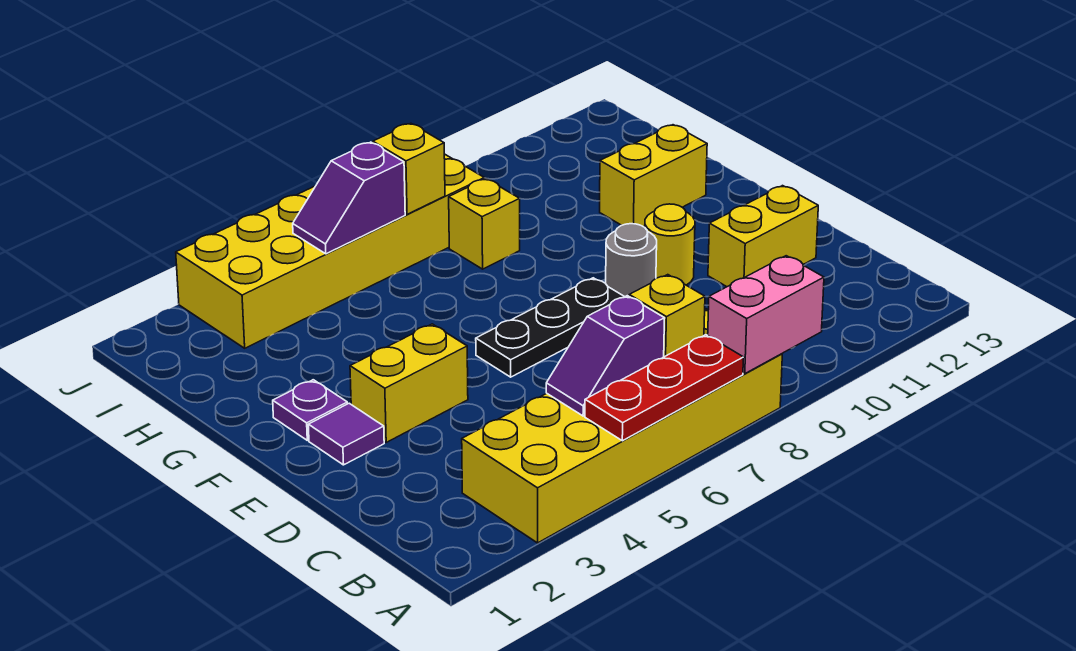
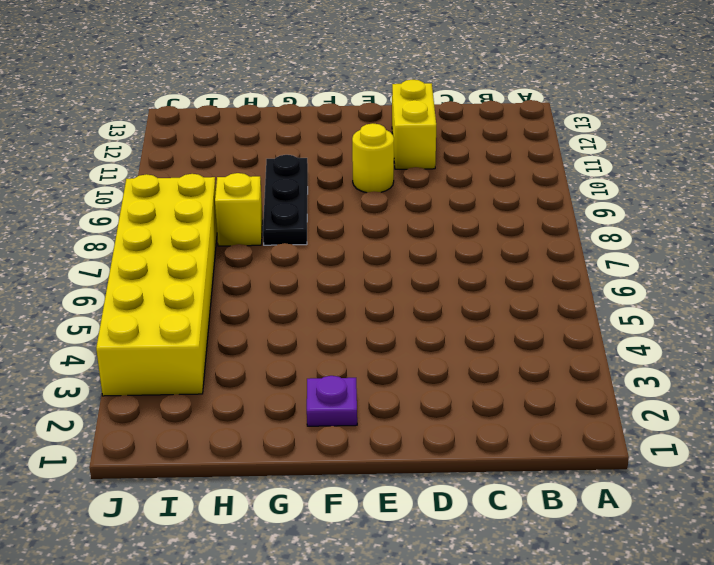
black 1x3 plate [263,155,308,245] -> black 1x3 plate moved to [476,278,624,377]
none -> yellow 2x6 brick [462,309,782,543]
none -> purple 1x1 tile [308,403,384,465]
none -> yellow 1x2 brick [350,324,468,442]

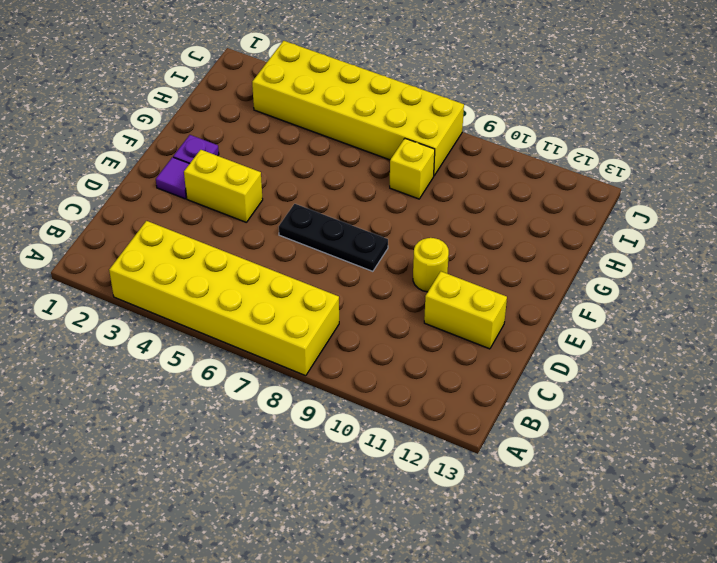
none -> grey 1x1 round brick [606,224,657,297]
none -> yellow 1x2 brick [600,125,707,227]
none -> red 1x3 plate [585,335,744,441]

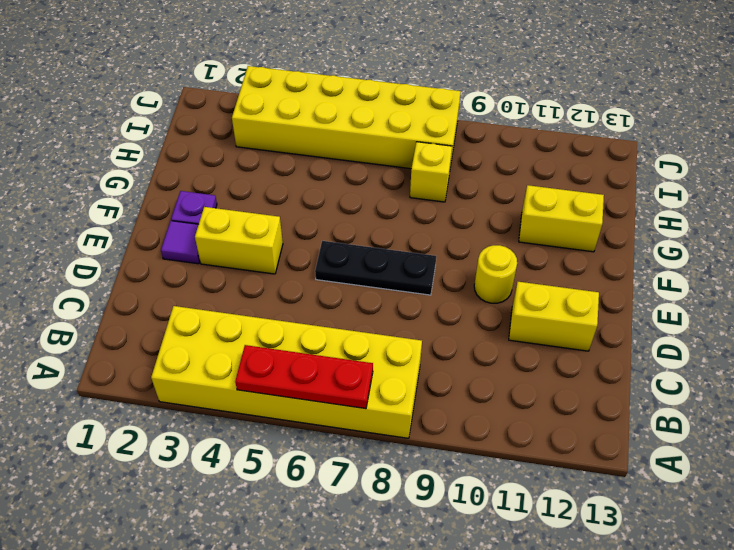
none -> grey 1x1 round brick [606,224,657,297]
none -> pink 1x2 brick [708,256,824,374]
none -> purple 1x2 slope [546,296,665,416]

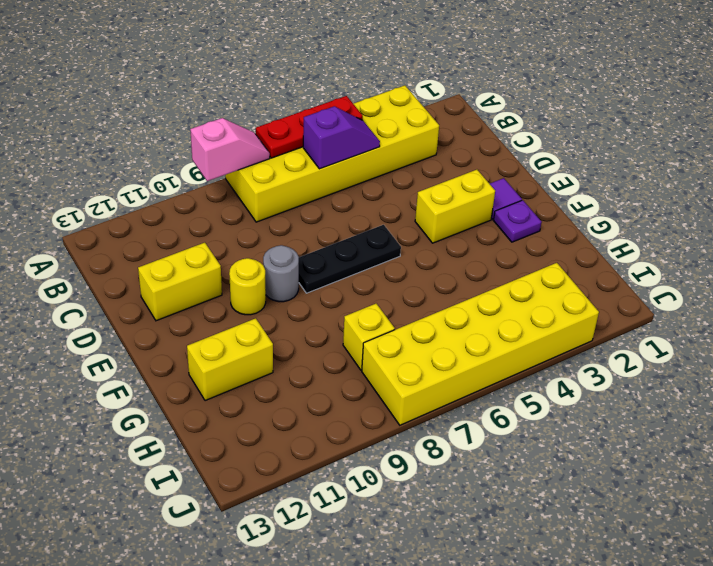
pink 1x2 slope [190,118,270,181] -> pink 1x2 brick [708,256,824,374]
none -> yellow 1x1 brick [629,275,705,357]
none -> purple 1x2 slope [293,142,405,254]
none -> yellow 1x1 brick [373,123,445,214]

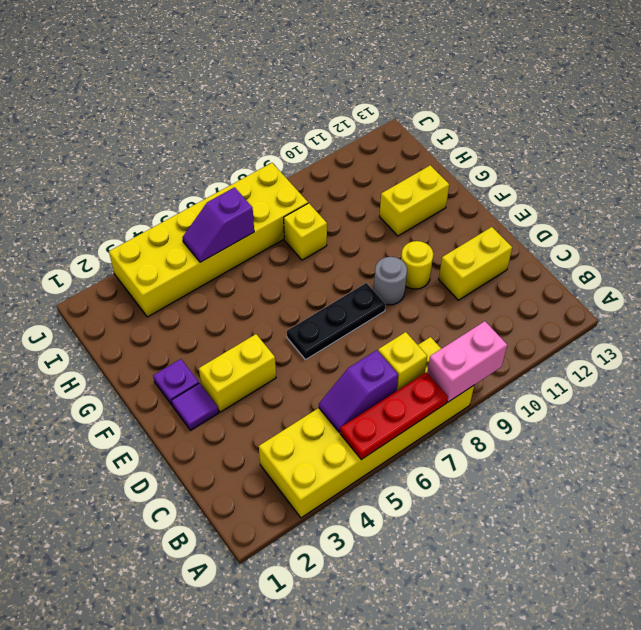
none -> yellow 1x1 brick [373,123,445,214]

